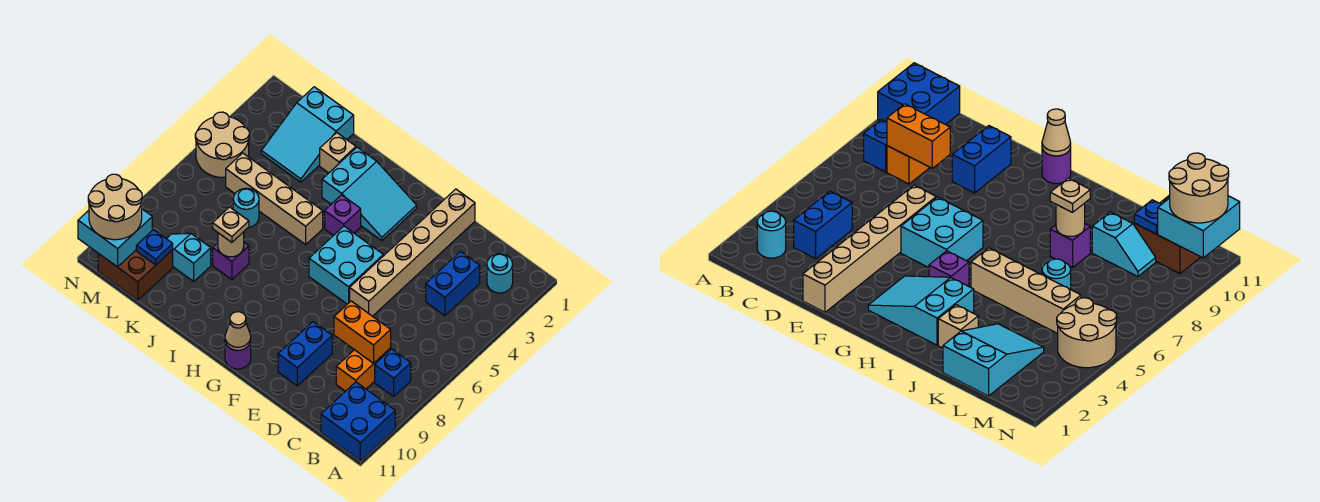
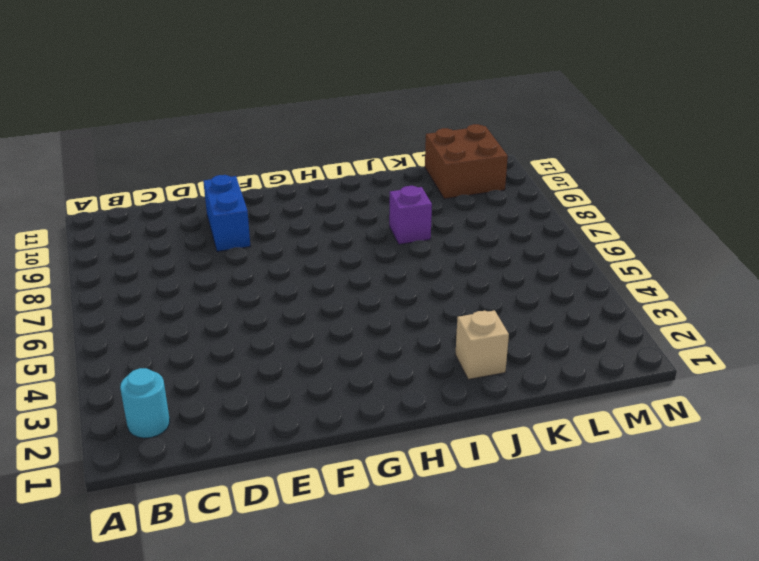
none -> blue 2x2 brick [321,382,395,461]
none -> blue 1x1 brick [375,349,411,396]
none -> blue 1x2 brick [426,251,480,316]

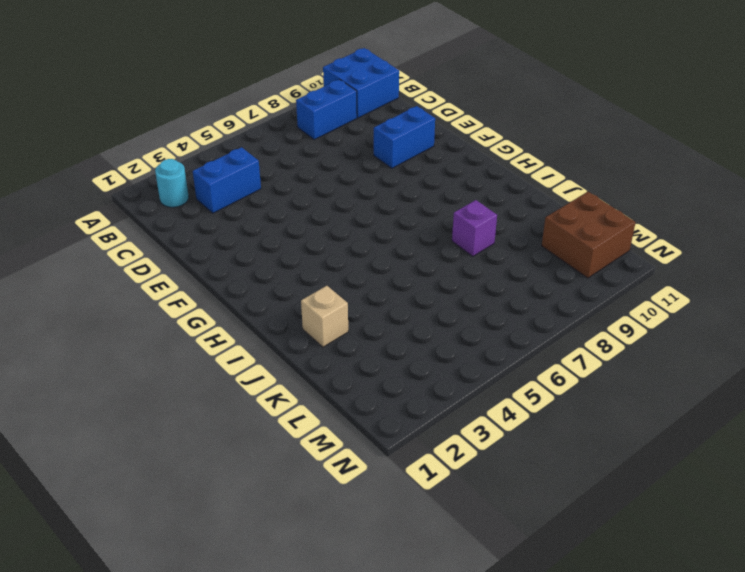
blue 1x2 brick [296,79,357,139] -> blue 1x1 brick [375,349,411,396]
none -> orange 1x2 brick [336,348,391,391]
none -> tan 1x6 brick [350,189,475,316]
none -> cyan 2x2 brick [309,226,383,304]

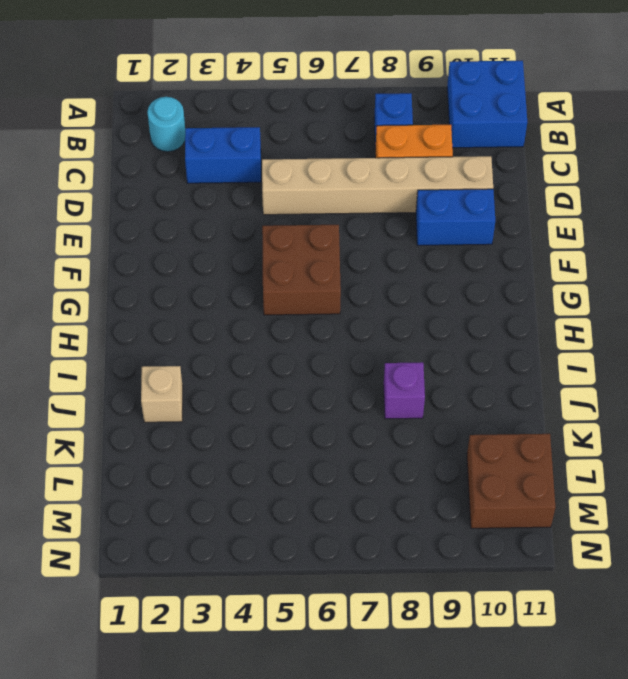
tan 1x6 brick [262,156,493,215] -> tan 1x6 brick moved to [350,189,475,316]
brown 2x2 brick [262,225,341,315] -> cyan 2x2 brick [309,226,383,304]
none -> cyan 2x3 slope [322,147,417,241]
none -> purple 1x1 round brick [225,342,251,369]
none -> purple 1x1 brick [325,195,361,235]

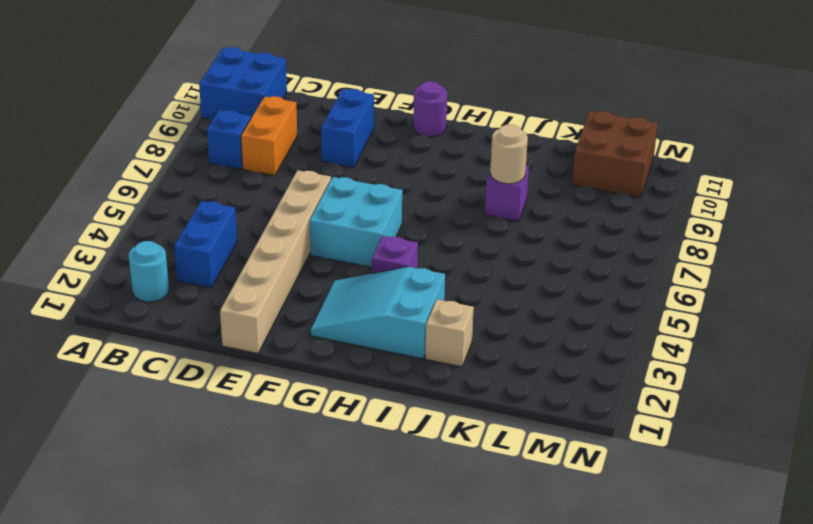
none -> tan 1x4 brick [226,153,323,244]
none -> cyan 2x3 slope [261,87,354,182]
none -> cyan 1x1 round brick [233,188,259,228]

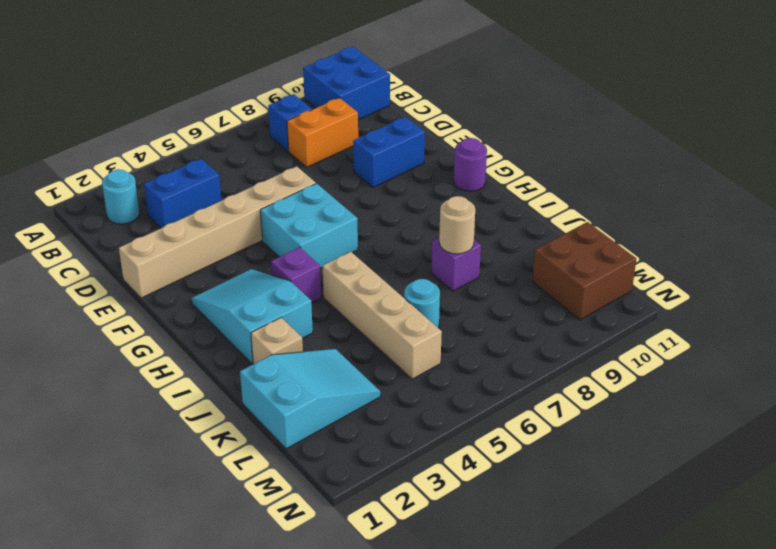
none -> cyan 1x2 slope [167,233,211,281]
none -> tan 2x2 round brick [195,112,249,177]
none -> orange 1x2 brick [334,301,391,364]

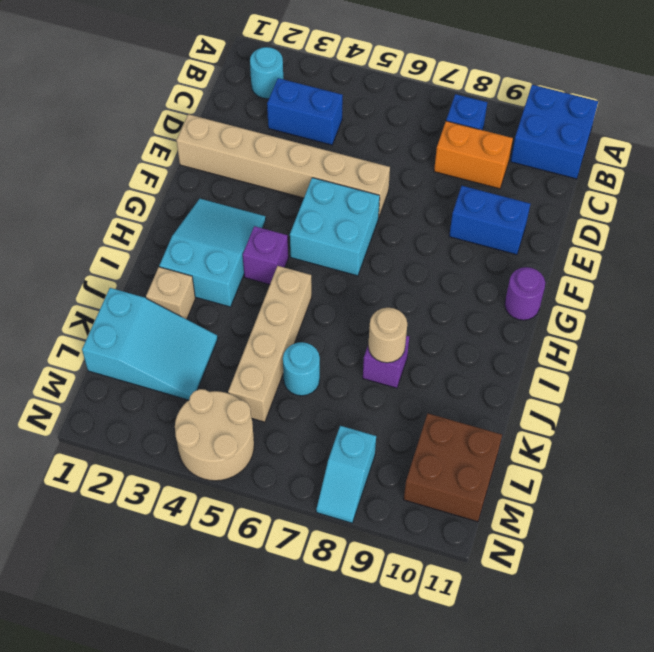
cyan 1x2 slope [316,426,376,523] -> cyan 1x2 slope moved to [167,233,211,281]
none -> orange 1x2 brick [334,301,391,364]
none -> tan 1x1 cone [225,312,251,350]
none -> blue 1x1 plate [136,230,173,265]

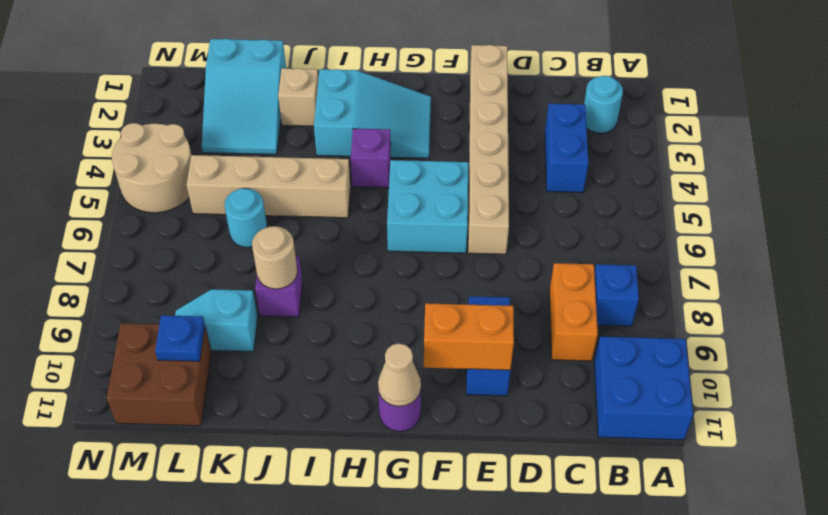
orange 1x2 brick [424,303,514,370] -> orange 1x2 brick moved to [334,301,391,364]
none -> cyan 2x2 brick [78,209,152,267]
none -> tan 1x1 plate [213,207,249,242]
none -> tan 2x2 round brick [88,174,142,240]

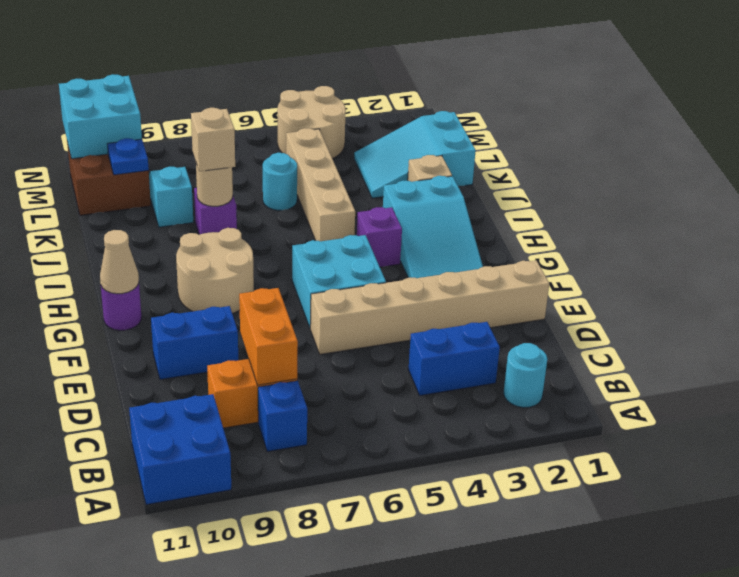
tan 2x2 round brick [176,228,254,313] -> tan 2x2 round brick moved to [88,174,142,240]
tan 1x1 brick [191,108,235,171] -> tan 1x1 plate [213,207,249,242]

